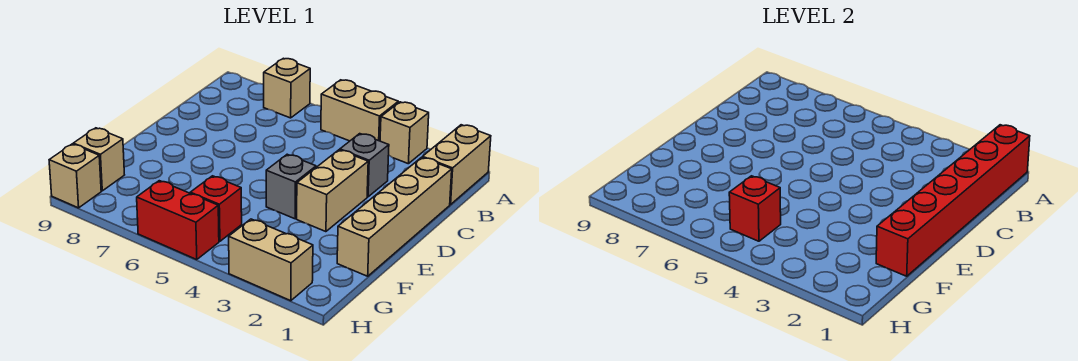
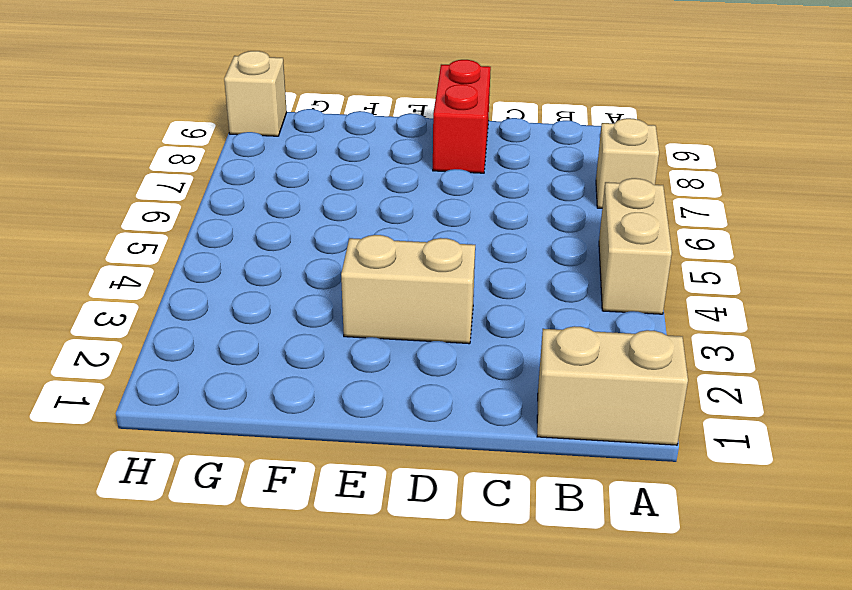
red 1x2 brick [433,60,491,173] -> red 1x2 brick moved to [137,181,219,259]
none -> tan 1x1 brick [380,102,429,164]
none -> tan 1x4 brick [337,157,452,276]
none -> grey 1x1 brick [340,134,389,197]

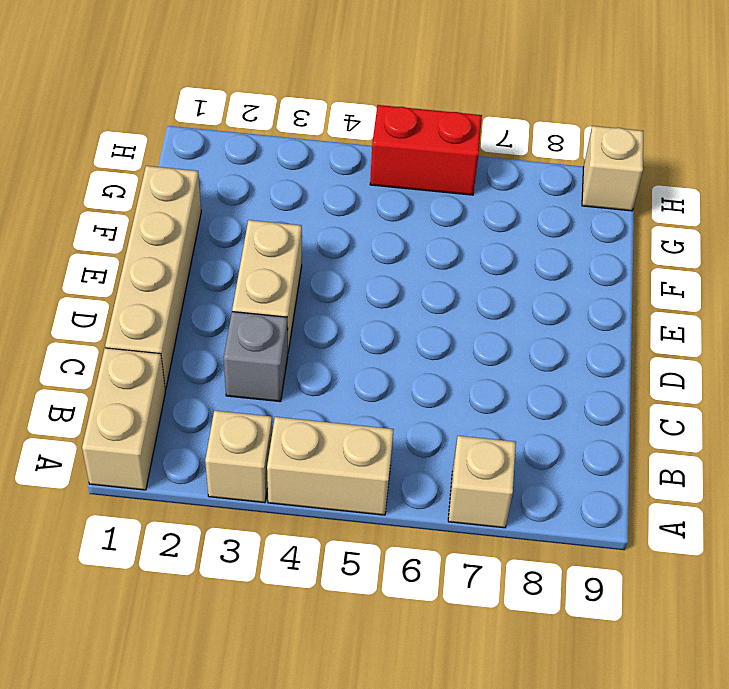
none -> grey 1x1 brick [266,154,316,219]
none -> red 1x1 brick [190,176,242,241]
none -> tan 1x1 brick [73,128,124,191]

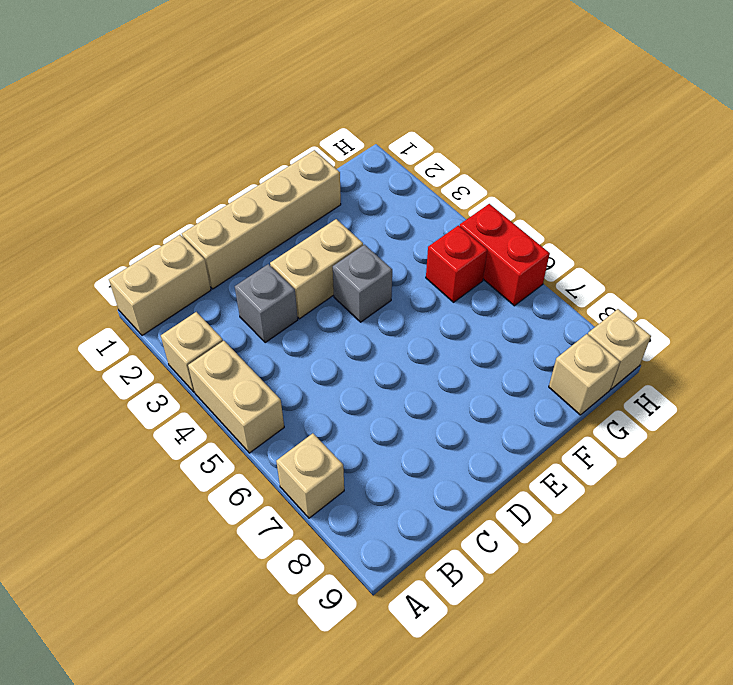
none -> tan 1x2 brick [229,219,313,301]
none -> red 1x6 brick [876,125,1030,276]
none -> red 1x1 brick [729,176,781,241]

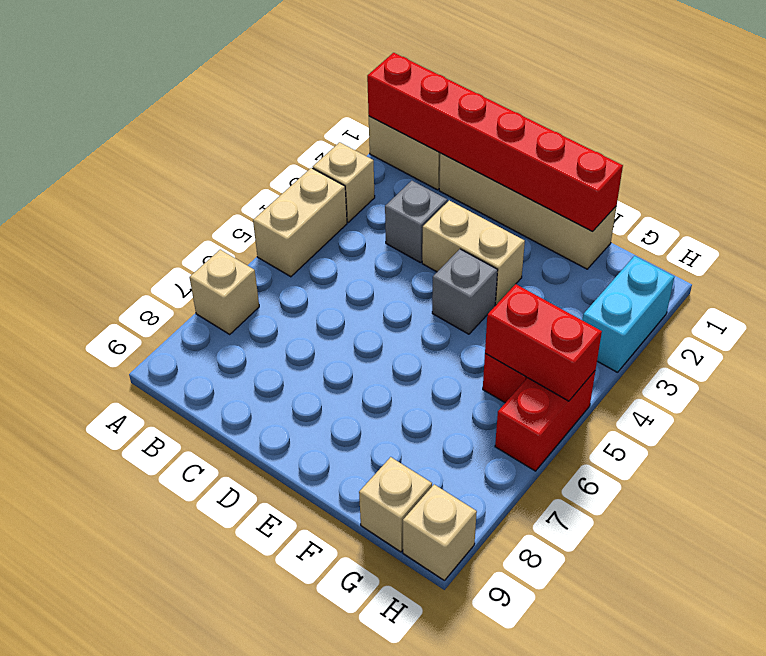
red 1x2 brick [485,284,602,401] -> red 1x1 brick [729,176,781,241]
cyan 1x2 brick [582,256,674,372] -> tan 1x2 brick [229,219,313,301]

